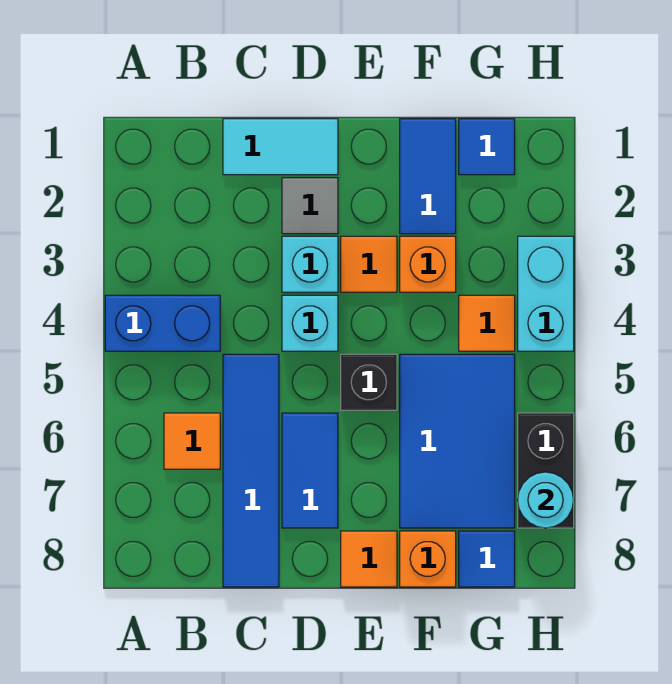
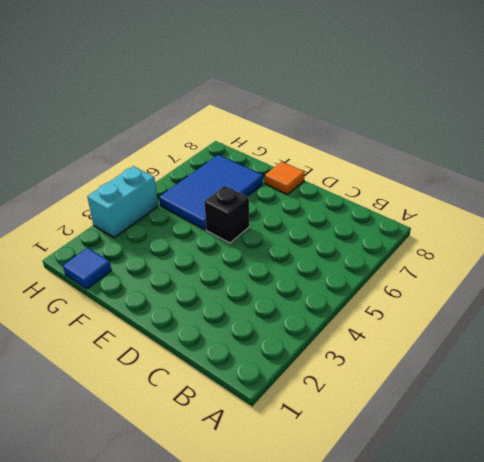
none -> blue 1x2 brick [105,295,220,351]
none -> orange 1x1 tile [164,413,220,469]
none -> cyan 1x2 tile [223,119,338,175]

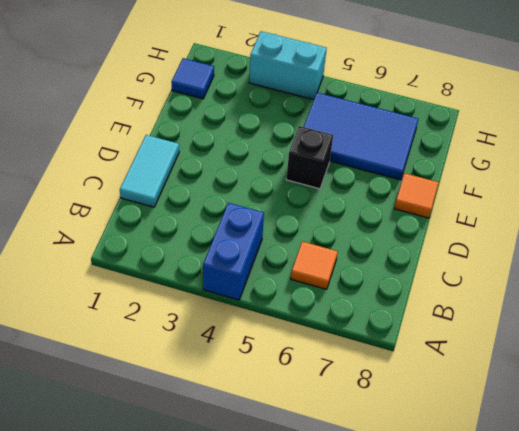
none -> blue 1x4 tile [223,354,279,587]
none -> grey 1x1 tile [282,178,338,234]
none -> cyan 1x1 brick [282,236,338,292]

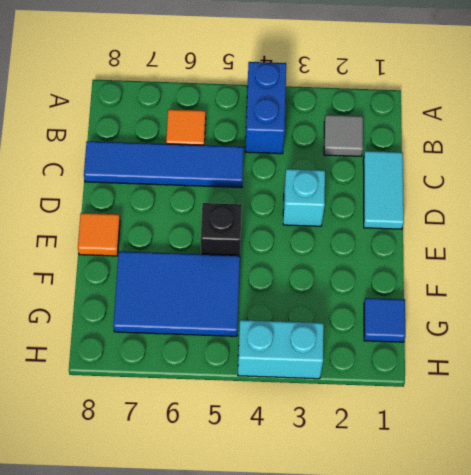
grey 1x1 tile [324,115,363,156] -> grey 1x1 tile moved to [282,178,338,234]
none -> cyan 1x1 brick [282,295,338,351]
none -> blue 1x2 tile [282,413,338,528]
none -> orange 1x1 tile [341,236,397,292]

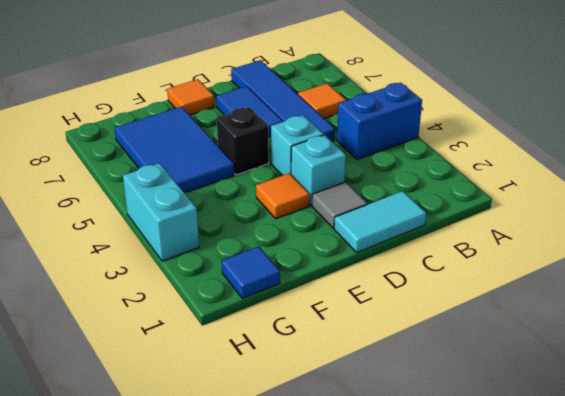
none -> blue 1x2 tile [400,119,456,234]
none -> orange 1x1 brick [400,236,456,292]
none -> orange 1x1 brick [400,531,456,587]

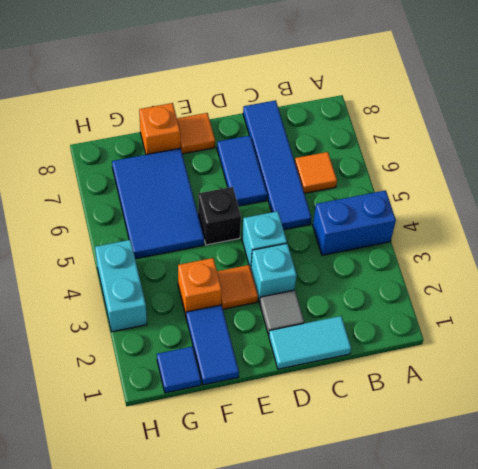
none -> orange 1x1 tile [459,295,515,351]
none -> blue 1x1 tile [459,531,515,587]
none -> black 1x2 brick [518,413,574,528]

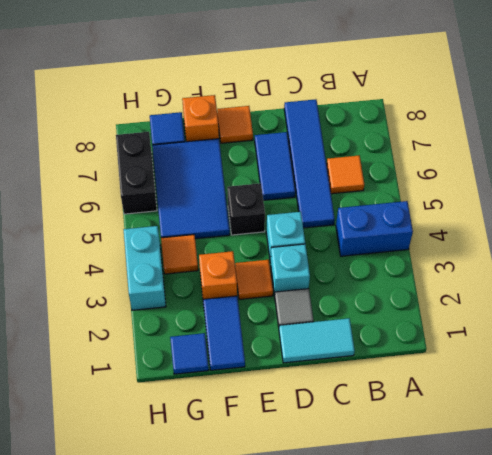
none -> cyan 1x1 round brick [518,472,574,528]

